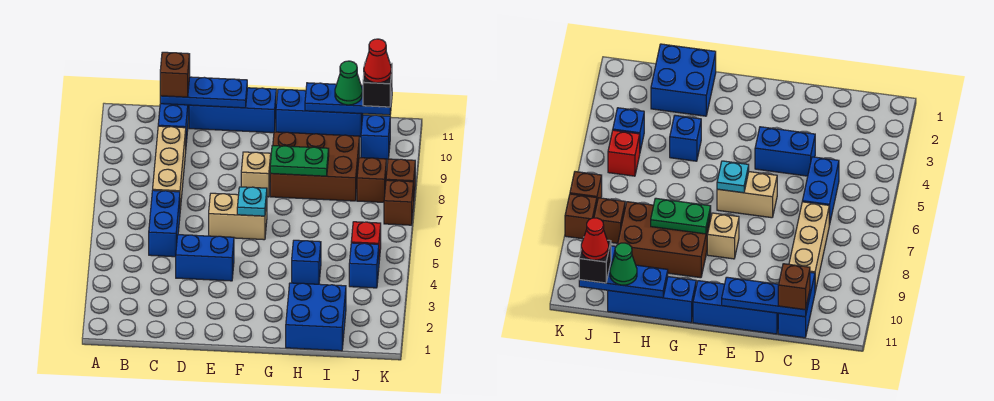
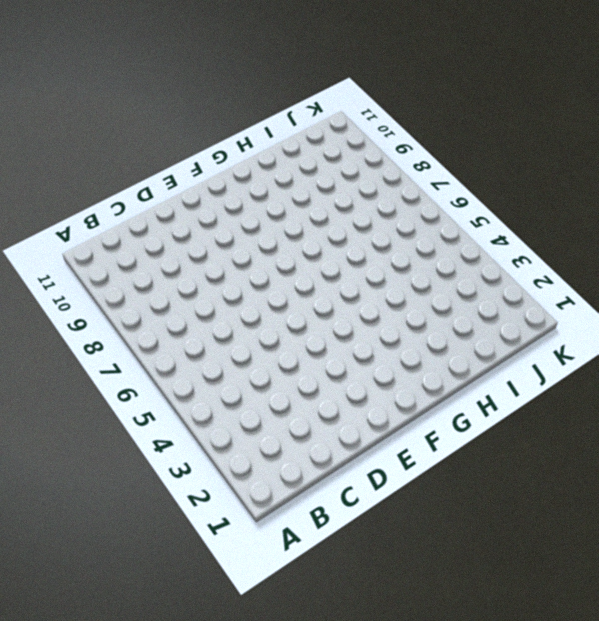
none -> blue 1x2 brick [149,190,180,257]
none -> tan 1x3 brick [153,126,186,210]
none -> blue 1x2 brick [158,104,189,143]

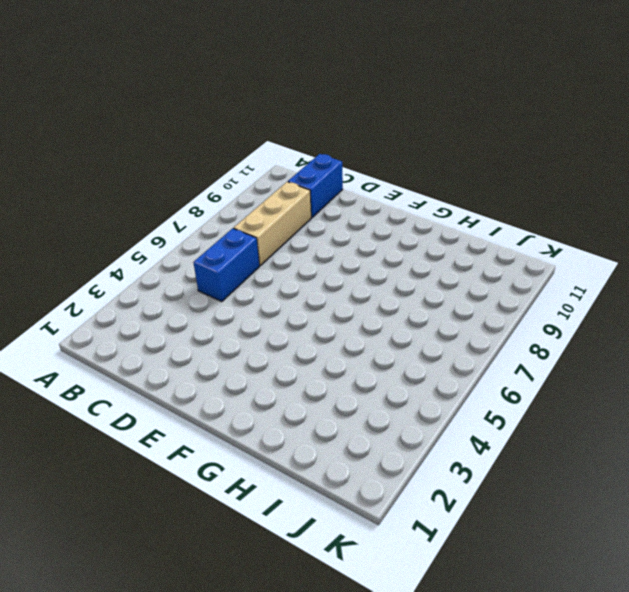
none -> blue 1x2 brick [176,235,234,281]
none -> blue 1x3 brick [189,88,276,133]
none -> tan 1x2 brick [209,193,267,240]

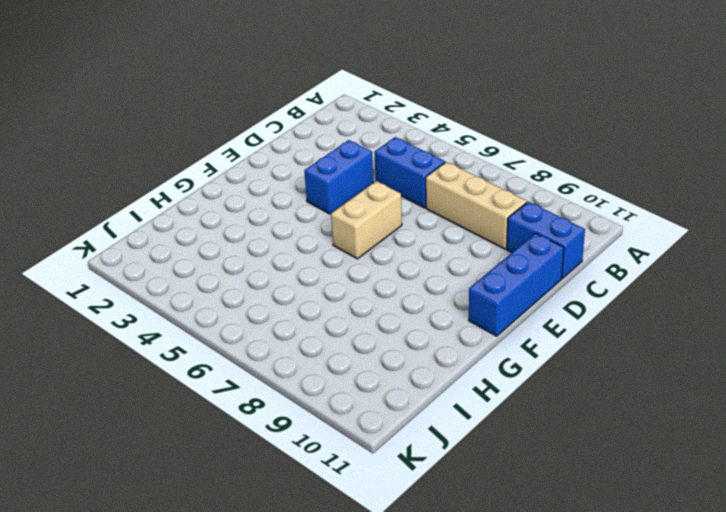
none -> tan 1x1 brick [241,152,271,197]
none -> brown 2x3 brick [270,132,359,201]
none -> blue 1x3 brick [276,89,363,137]

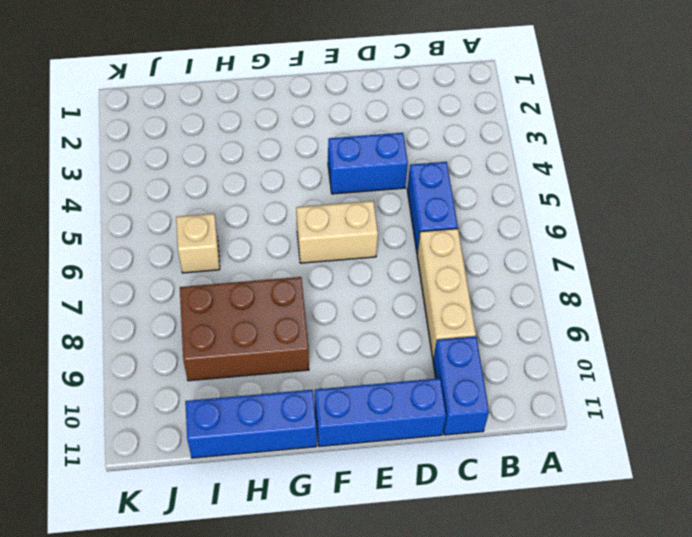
tan 1x1 brick [176,214,220,273] -> tan 1x1 brick moved to [241,152,271,197]
none -> blue 2x2 brick [286,283,346,351]
none -> blue 1x1 brick [292,240,321,284]
none -> blue 1x1 brick [349,243,379,288]

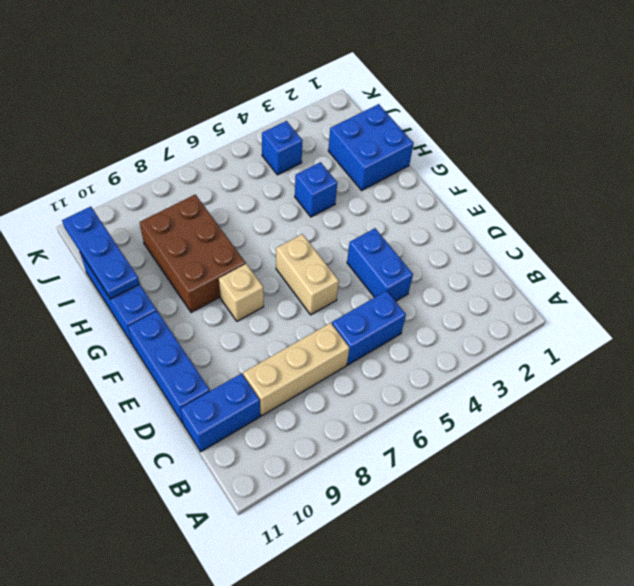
none -> red 1x1 brick [351,222,381,260]
none -> brown 1x1 brick [357,158,387,202]
none -> blue 1x1 brick [361,115,390,160]

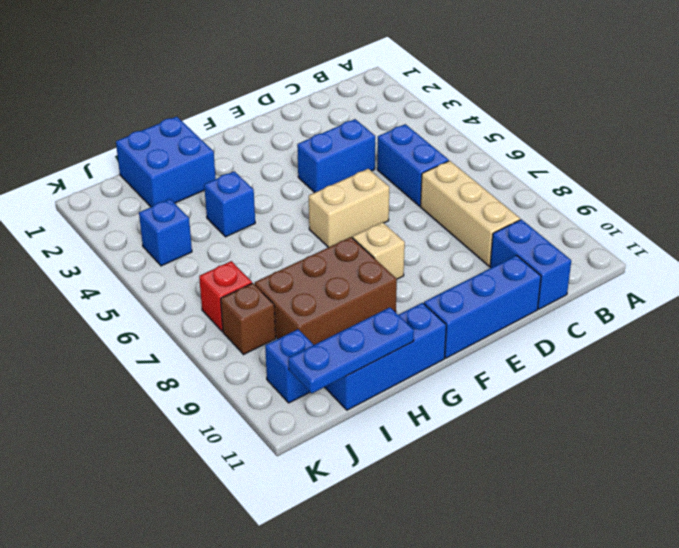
red 1x1 brick [199,261,252,331] -> red 1x1 brick moved to [351,222,381,260]
none -> brown 1x1 brick [384,180,414,225]
none -> brown 1x1 brick [386,159,415,194]
none -> blue 1x3 plate [160,77,247,108]

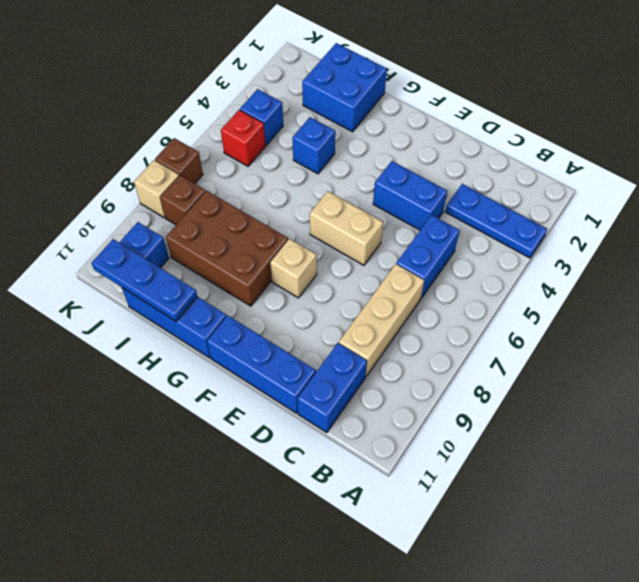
blue 1x3 plate [445,184,547,258] -> blue 1x3 plate moved to [160,77,247,108]
tan 1x1 brick [134,160,179,218] -> brown 1x1 brick [386,159,415,194]
none -> cyan 1x1 plate [237,187,267,216]
none -> green 1x2 plate [270,145,329,176]
none -> brown 1x1 brick [160,52,190,97]

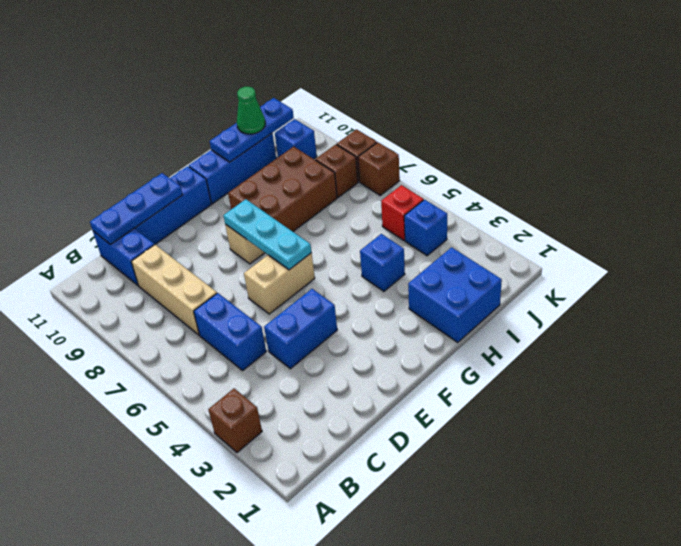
brown 1x1 brick [208,389,262,453] -> brown 1x1 brick moved to [160,52,190,97]
cyan 1x3 plate [223,199,312,270] -> cyan 1x1 plate [237,187,267,216]
none -> green 1x2 plate [270,145,329,176]
none -> black 1x1 brick [363,62,392,107]
none -> red 1x1 cone [364,39,391,83]

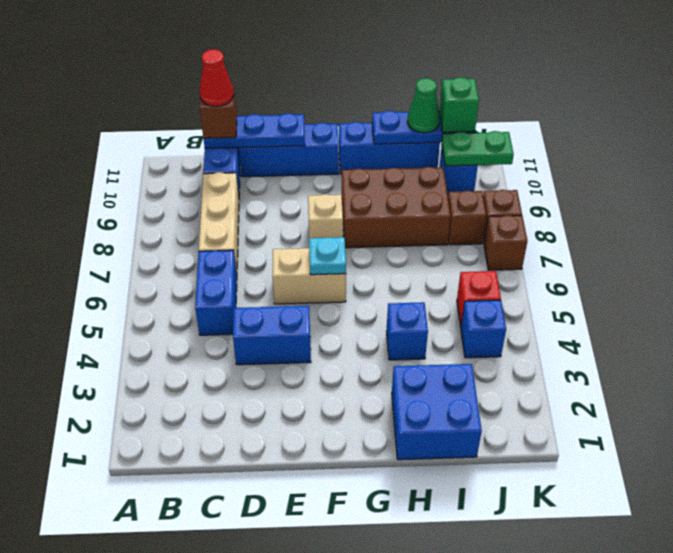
red 1x1 cone [200,49,234,106] -> red 1x1 cone moved to [364,39,391,83]
green 1x2 plate [442,131,514,166] -> green 1x2 plate moved to [270,145,329,176]
green 1x1 brick [439,77,479,132] -> black 1x1 brick [363,62,392,107]

